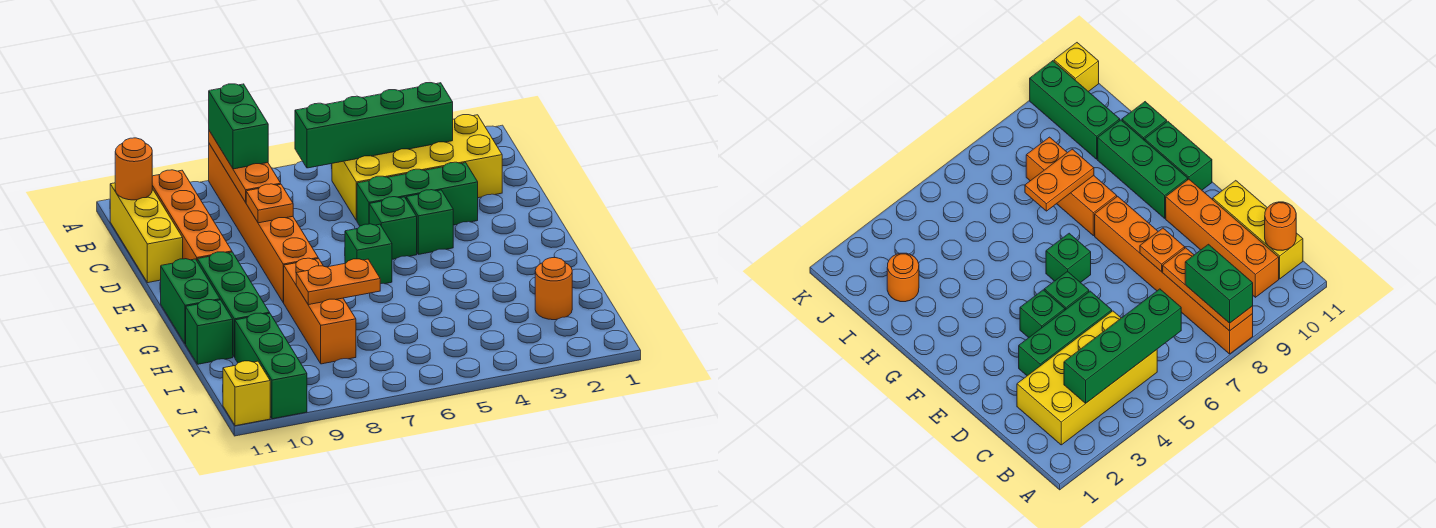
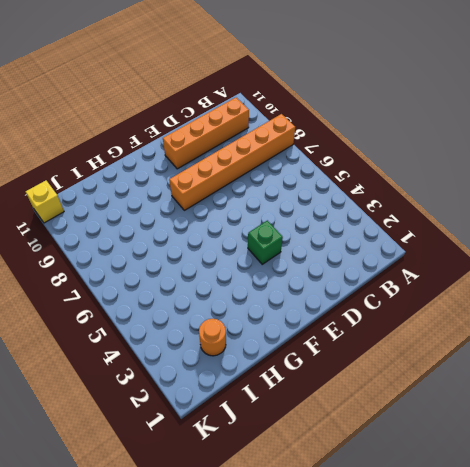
none -> yellow 2x4 brick [332,115,502,221]
none -> yellow 1x3 brick [110,183,183,283]
none -> green 1x3 brick [357,162,478,226]

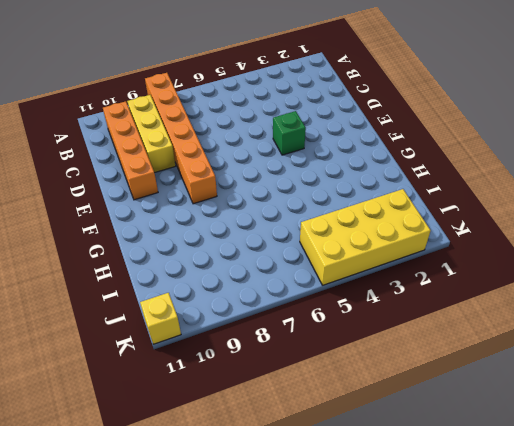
yellow 1x3 brick [127,95,176,173] -> yellow 1x3 brick moved to [110,183,183,283]
yellow 2x4 brick [300,189,431,285] -> yellow 2x4 brick moved to [332,115,502,221]
none -> green 1x3 brick [357,162,478,226]
none -> green 1x1 brick [369,197,417,259]
none -> green 1x1 brick [345,224,392,284]

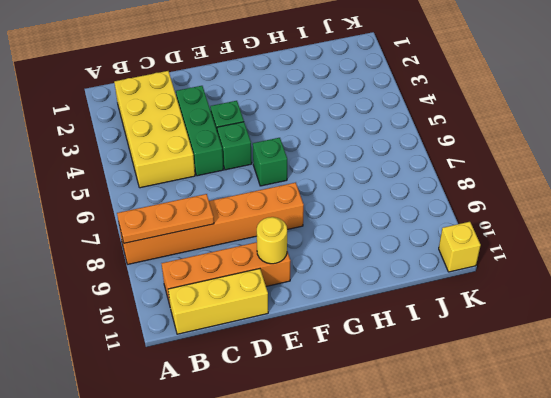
yellow 1x1 round brick [257,217,287,264] -> none
none -> green 1x3 brick [197,252,270,357]
none -> green 1x2 brick [161,259,220,344]
none -> orange 1x3 brick [283,258,356,364]

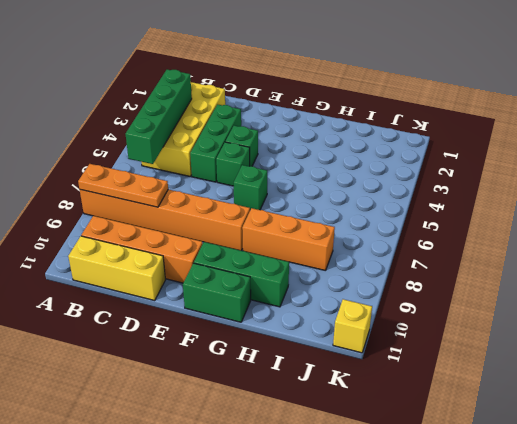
none -> green 1x1 brick [186,300,233,364]
none -> orange 1x1 round brick [535,258,572,320]
none -> green 1x3 brick [235,313,307,419]

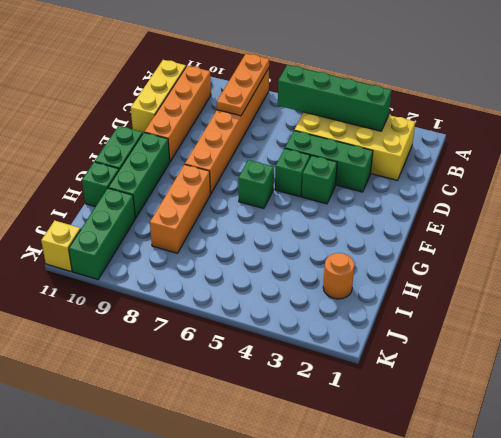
none -> orange 1x1 round brick [115,138,152,200]
none -> orange 1x1 plate [246,184,293,223]
none -> orange 1x2 plate [296,259,380,305]

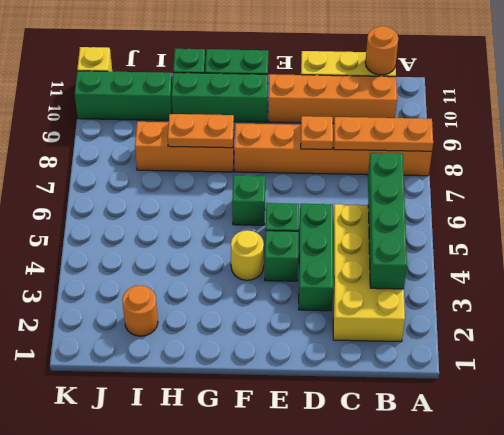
yellow 1x1 round brick [231,230,264,280] -> none
orange 1x2 plate [168,114,234,148] -> orange 1x2 plate turned to [296,259,380,305]
none -> green 1x2 brick [209,84,268,169]

